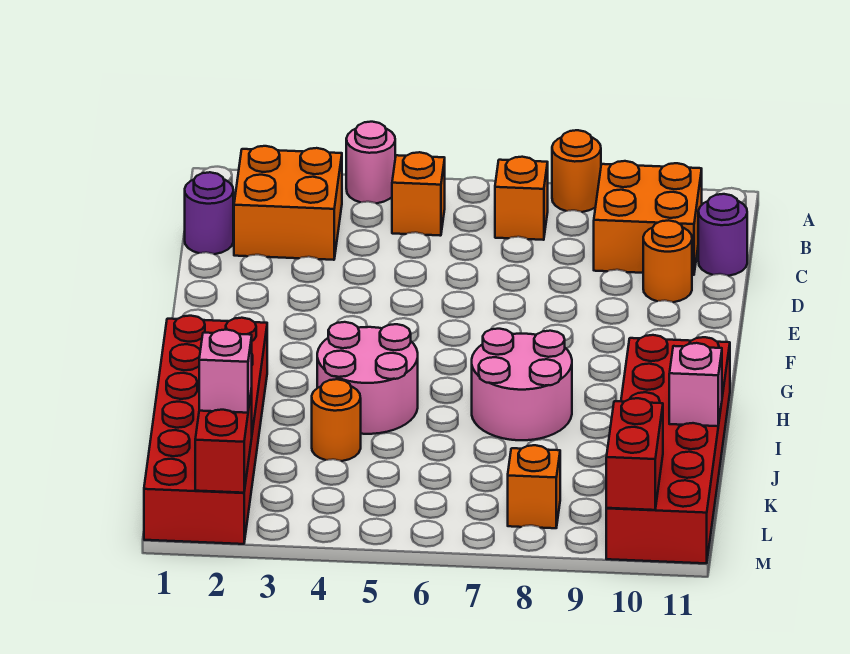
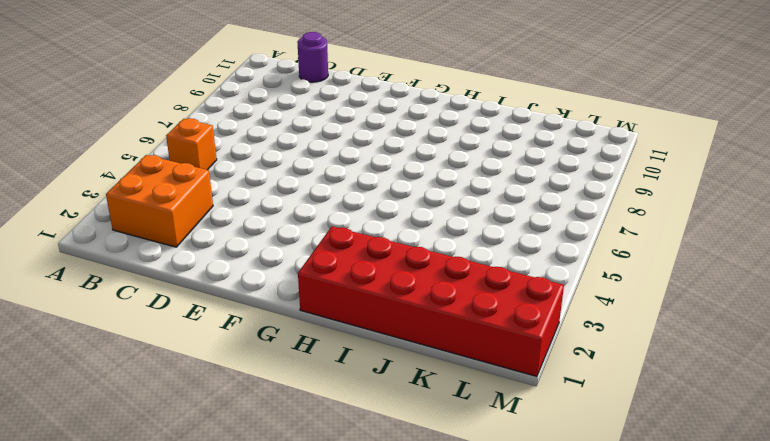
none -> pink 1x1 round brick [346,122,395,203]
none -> orange 1x1 round brick [552,130,601,212]
none -> orange 1x1 brick [495,157,548,240]

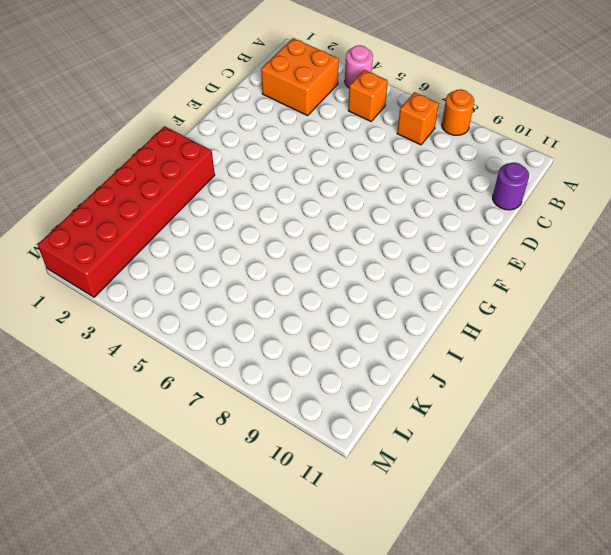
none -> orange 2x2 brick [594,161,702,275]
none -> purple 1x1 round brick [185,172,233,254]
none -> orange 1x1 round brick [643,220,692,302]

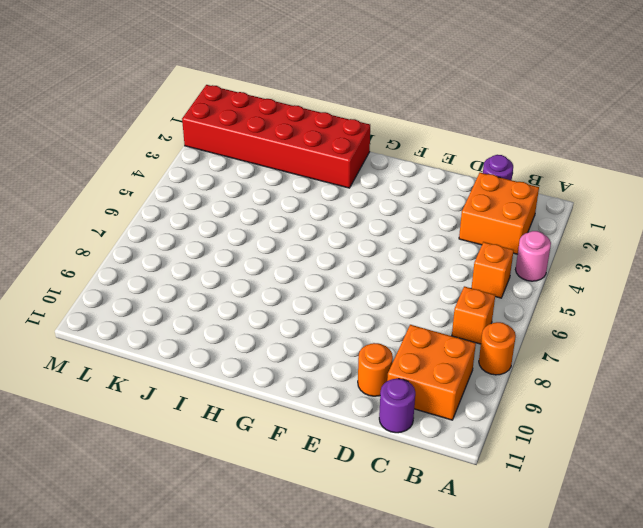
none -> pink 2x2 round brick [317,322,418,434]
none -> pink 2x2 round brick [472,329,572,440]
none -> red 2x6 brick [606,335,730,563]

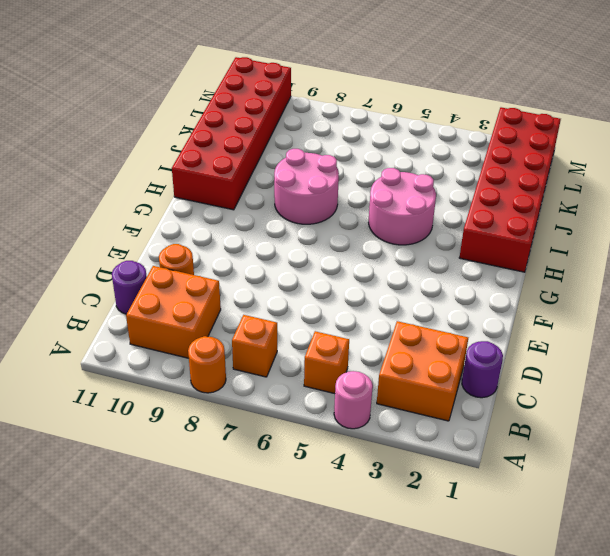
none -> orange 1x1 round brick [312,379,361,461]
none -> orange 1x1 brick [508,445,560,528]
none -> pink 1x1 brick [669,343,722,426]

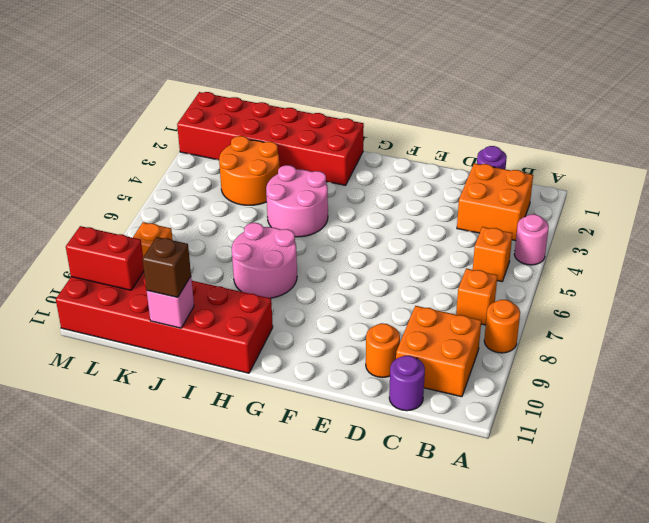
orange 2x2 round brick [219,136,279,205] -> orange 1x1 round brick [312,379,361,461]
brown 1x1 brick [142,237,191,297] -> none
none -> red 1x2 brick [195,389,252,493]
none -> pink 1x1 brick [199,330,252,413]

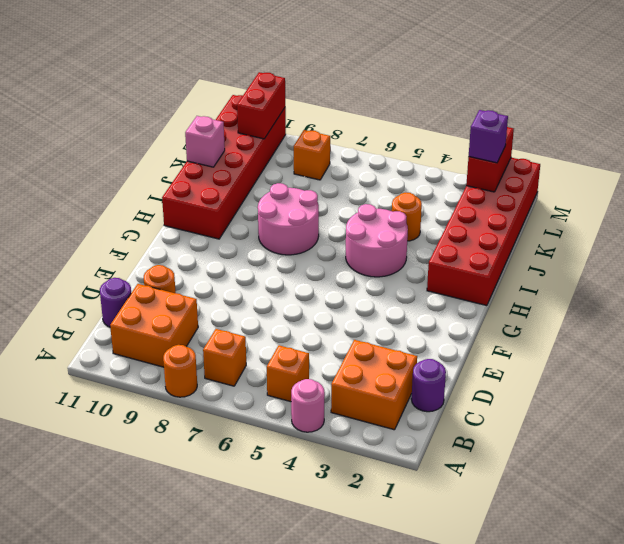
purple 1x1 brick [469,110,508,163] -> pink 1x1 brick [199,330,252,413]

